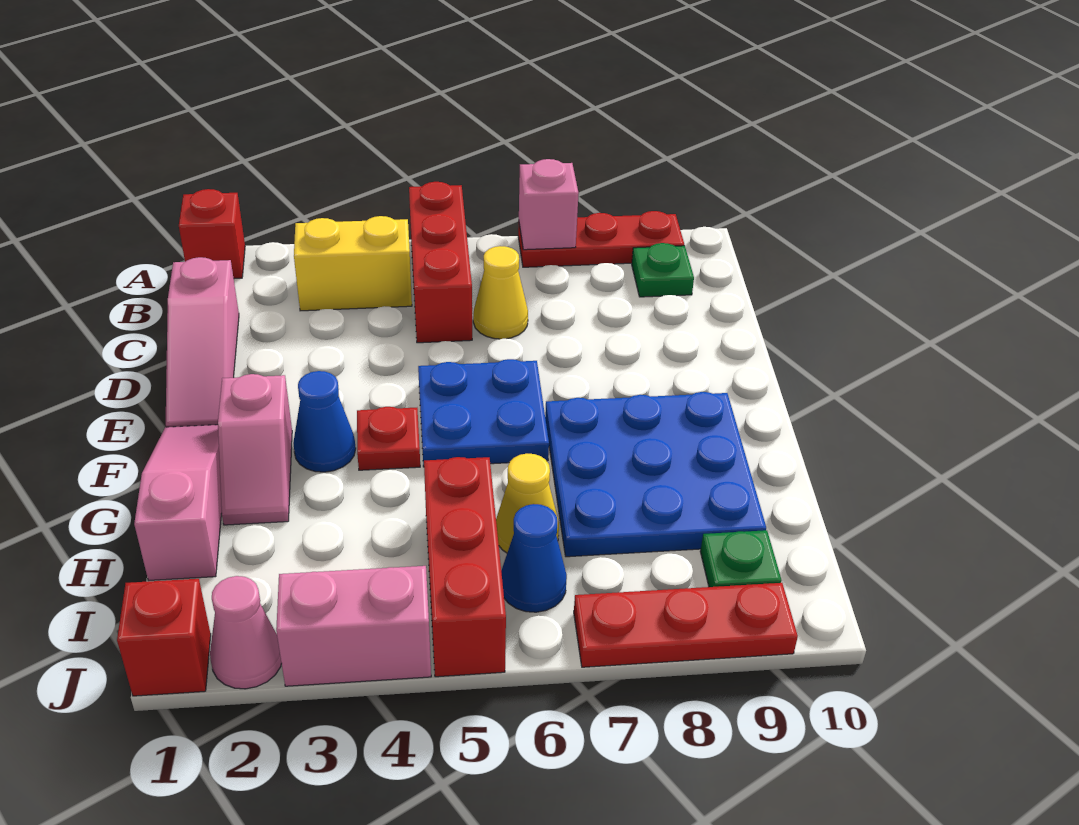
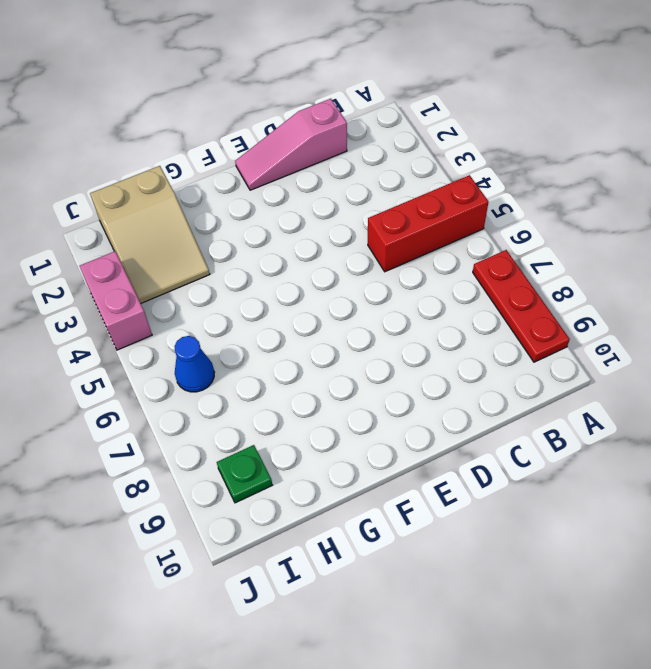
tan 2x3 slope [90,166,210,303] -> pink 1x3 slope [134,425,222,580]
none -> red 1x1 brick [179,189,245,279]
none -> yellow 1x2 brick [294,216,412,311]
none -> green 1x1 plate [632,243,694,297]

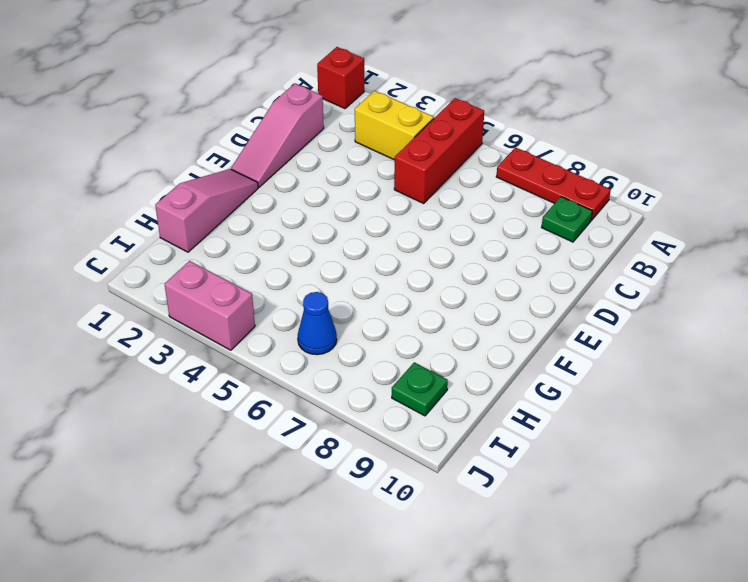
none -> yellow 1x1 cone [473,246,528,339]
none -> blue 2x2 plate [418,359,549,467]
none -> pink 1x2 slope [218,374,292,525]

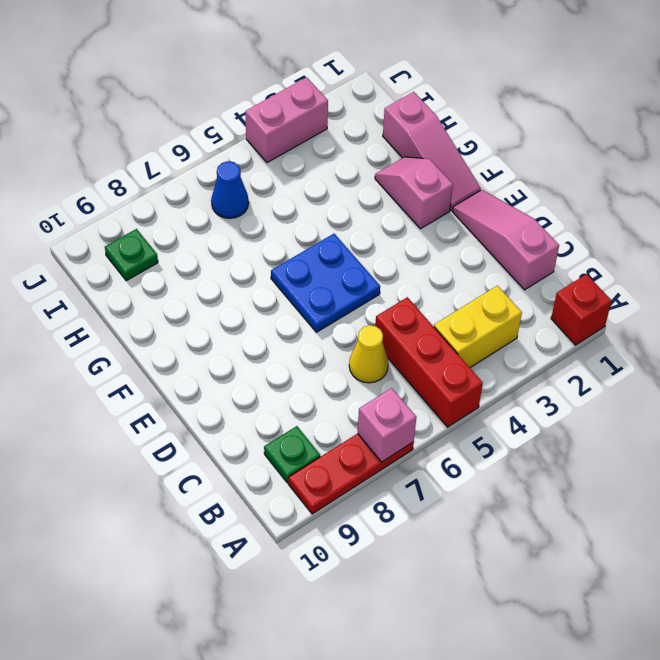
none -> blue 1x1 cone [293,371,356,472]
none -> red 1x1 plate [357,407,420,470]
none -> blue 3x3 plate [545,392,766,557]

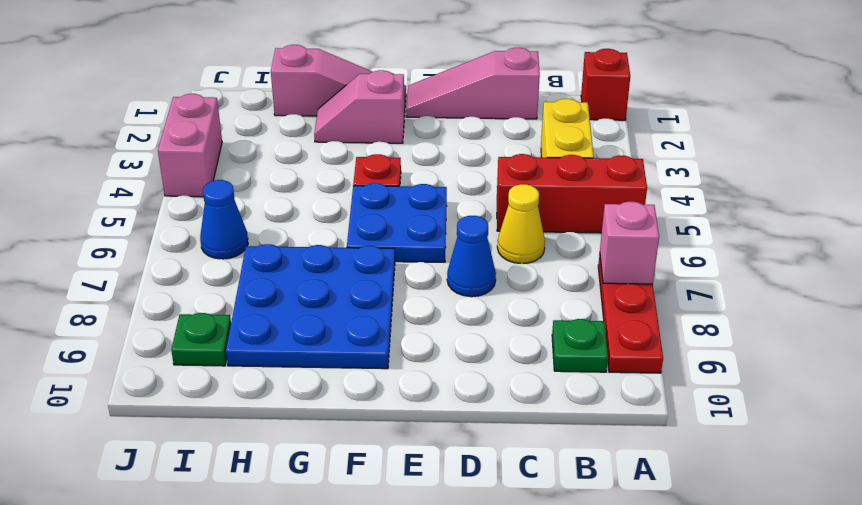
blue 1x1 cone [447,216,496,297] -> blue 1x1 cone moved to [293,371,356,472]
none -> red 1x3 brick [424,457,506,677]
none -> yellow 1x1 cone [496,454,559,553]
none -> red 1x1 brick [117,579,211,696]

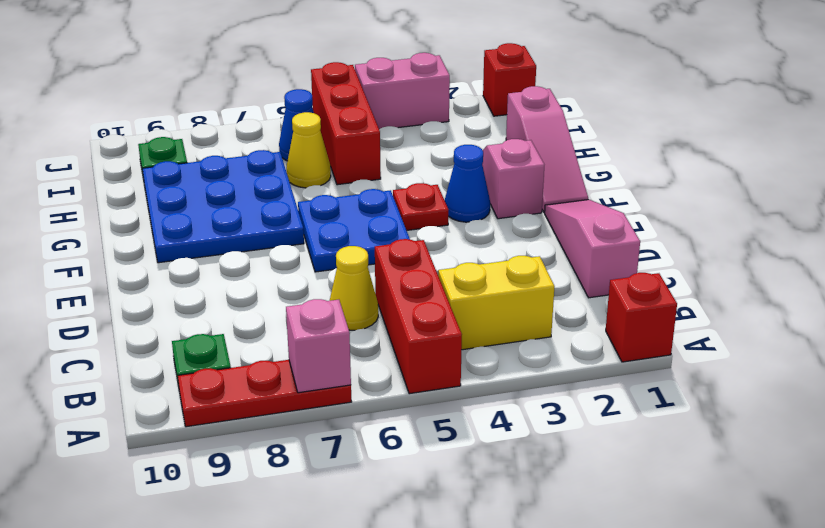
none -> pink 1x1 cone [210,576,282,689]
none -> red 1x3 plate [574,583,798,667]

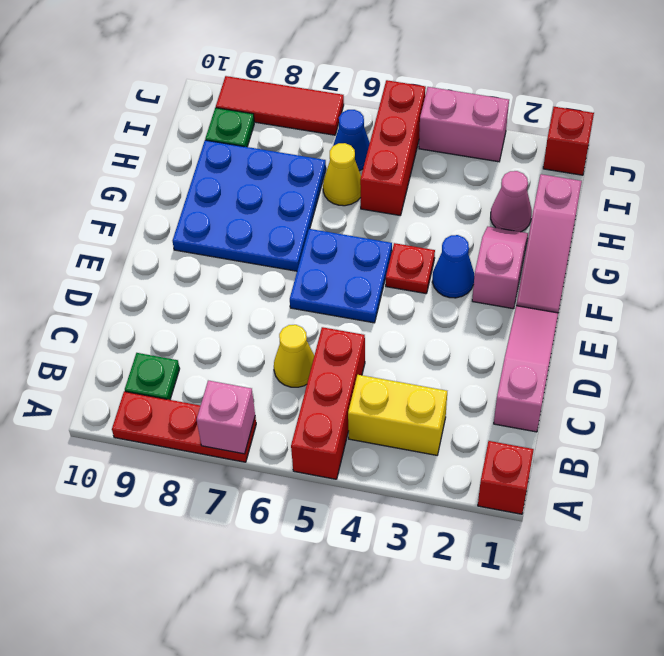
pink 1x1 cone [491,171,532,232] -> pink 1x1 cone moved to [210,576,282,689]
red 1x3 tile [216,76,344,135] -> red 1x3 plate [574,583,798,667]

